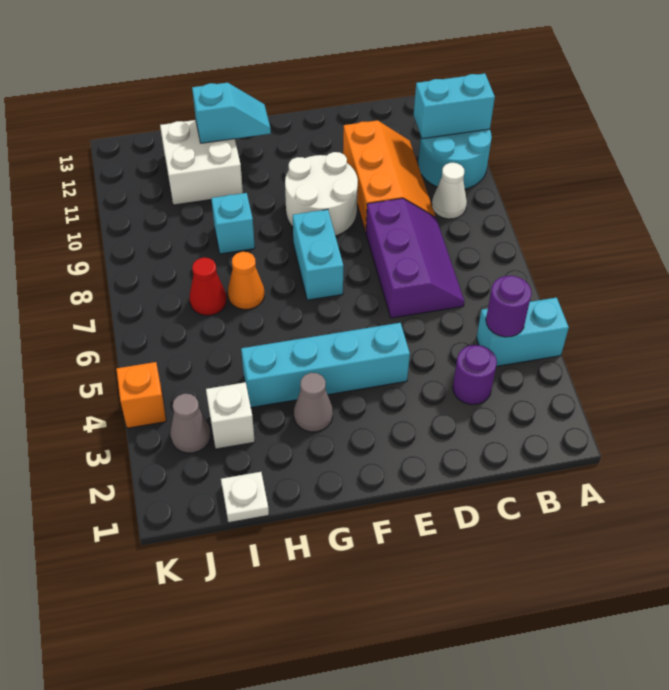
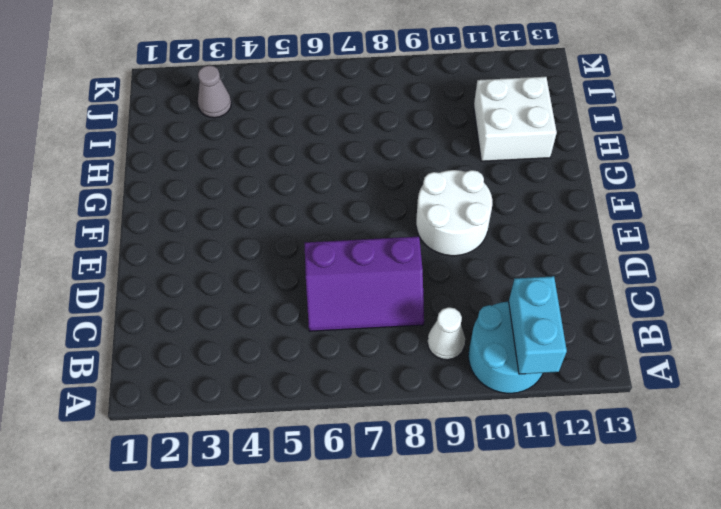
none -> cyan 1x2 brick [476,297,569,366]
none -> purple 1x1 round brick [453,345,497,405]
none -> orange 2x3 slope [343,120,436,232]

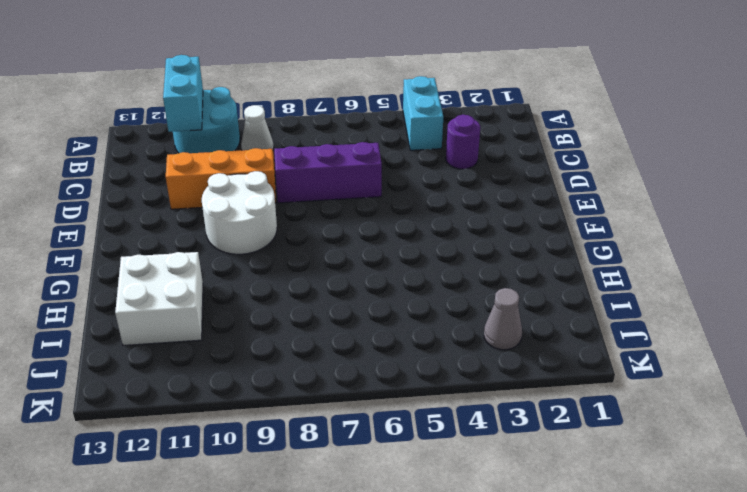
none -> cyan 1x4 brick [241,323,410,407]
none -> cyan 1x2 brick [293,209,343,300]
none -> grey 1x1 cone [294,373,333,432]

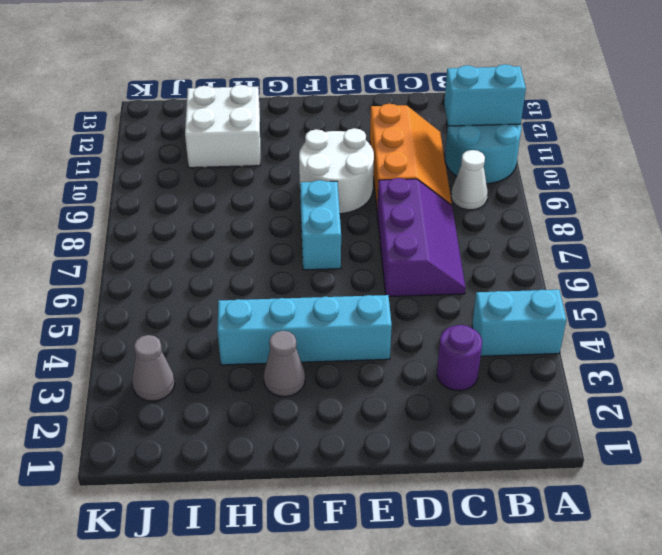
none -> orange 1x1 cone [228,252,264,309]
none -> cyan 1x1 brick [211,193,255,254]
none -> white 1x1 plate [221,472,269,523]

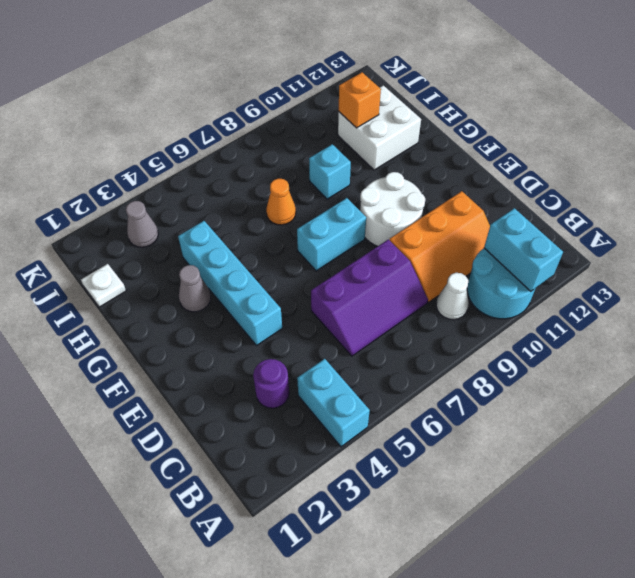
orange 1x1 brick [339,72,381,128] -> orange 1x1 brick moved to [116,362,166,428]
none -> white 1x1 brick [206,382,255,449]
none -> red 1x1 cone [190,258,226,315]
none -> purple 1x1 round brick [486,276,532,337]

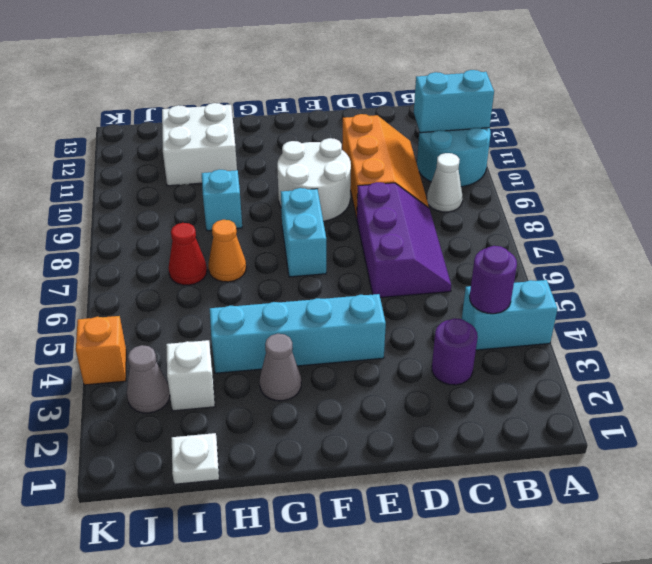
none -> cyan 1x2 slope [192,83,271,143]

